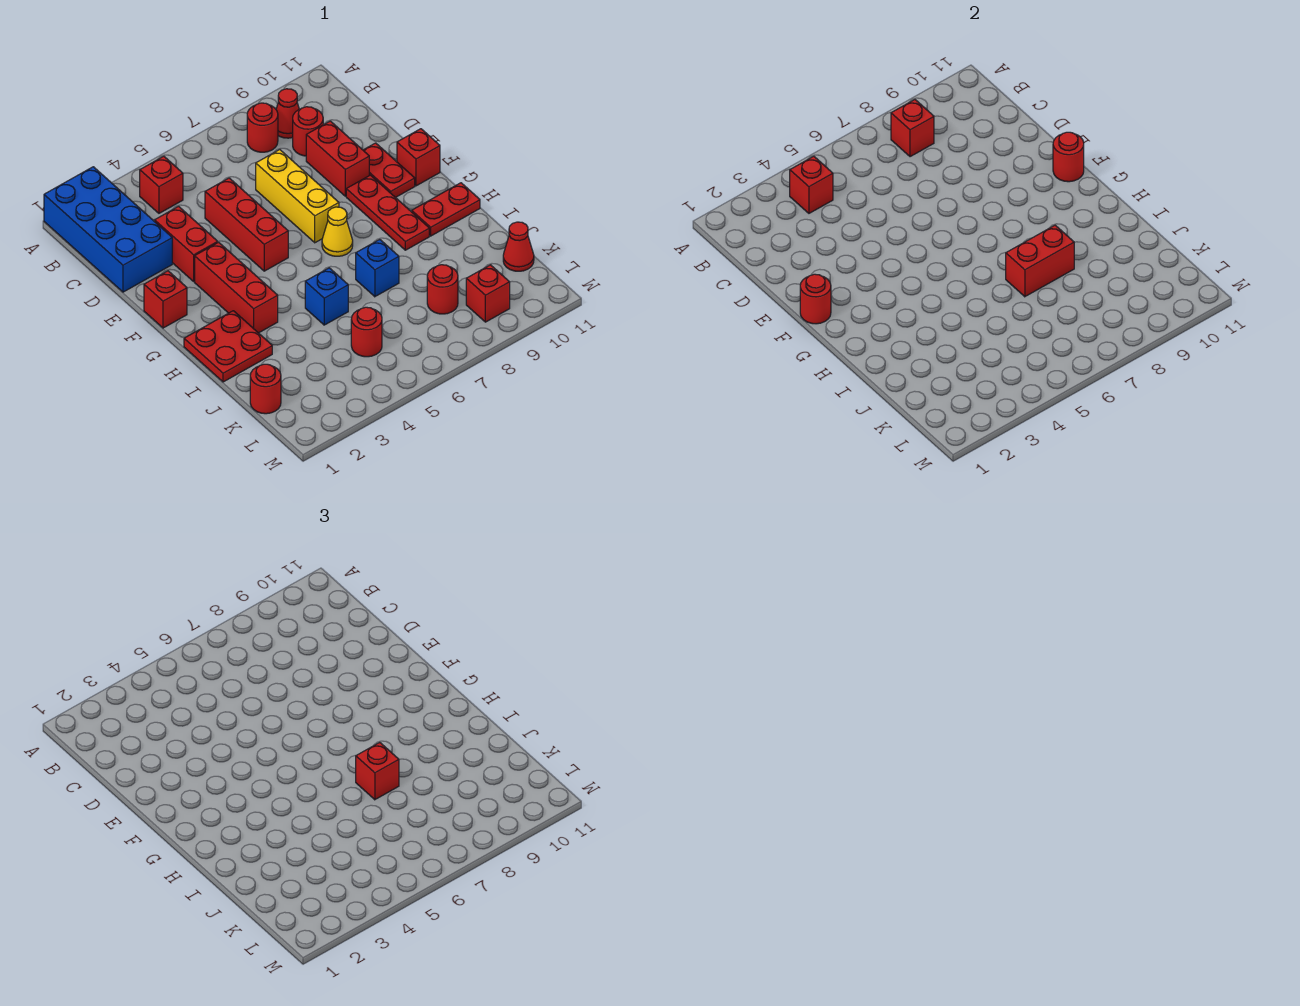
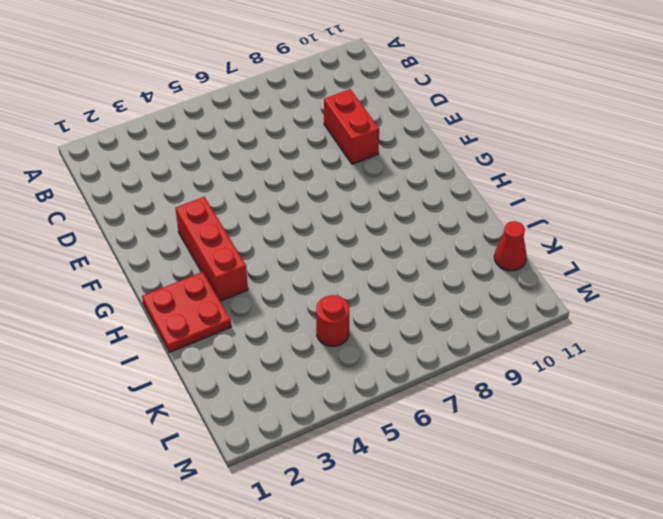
none -> blue 2x4 brick [44,167,172,292]
none -> red 1x1 brick [140,156,183,213]
none -> red 1x1 round brick [247,103,278,152]
none -> red 1x1 cone [276,89,299,138]

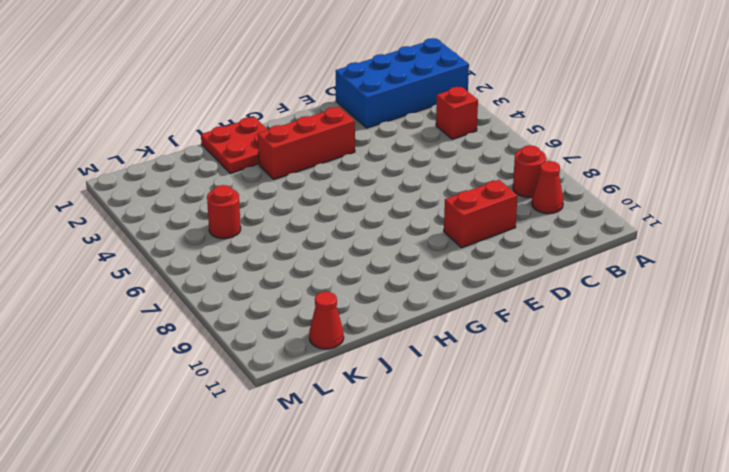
none -> red 1x1 round brick [293,107,323,156]
none -> red 1x2 brick [155,206,218,281]
none -> red 1x3 brick [205,178,288,271]
none -> yellow 1x3 brick [256,150,339,243]

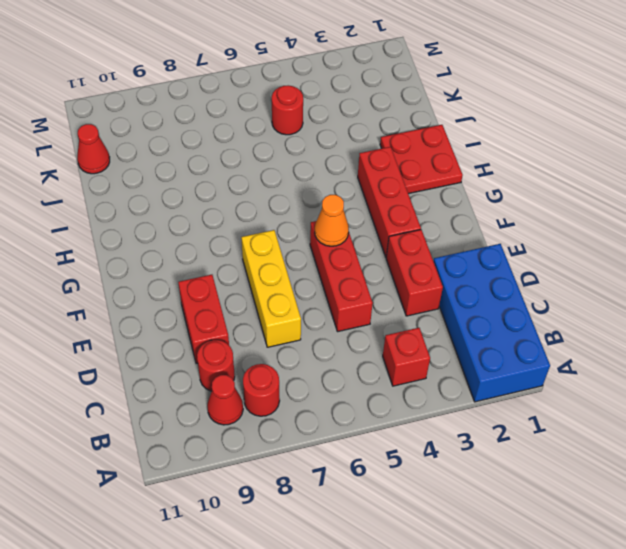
orange 1x1 cone [315,195,349,246] -> none
none -> red 1x2 plate [363,143,415,198]
none -> red 1x1 brick [144,271,187,328]
none -> red 1x3 plate [346,175,429,250]
none -> red 1x1 brick [397,129,440,186]

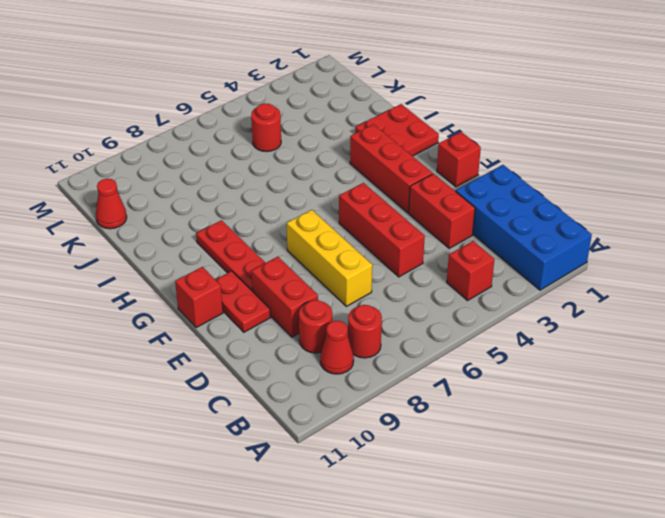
none -> yellow 1x1 cone [322,207,353,256]
none -> red 1x2 plate [412,183,480,236]
none -> blue 1x1 brick [305,268,348,325]
none -> blue 1x1 brick [356,239,399,297]

